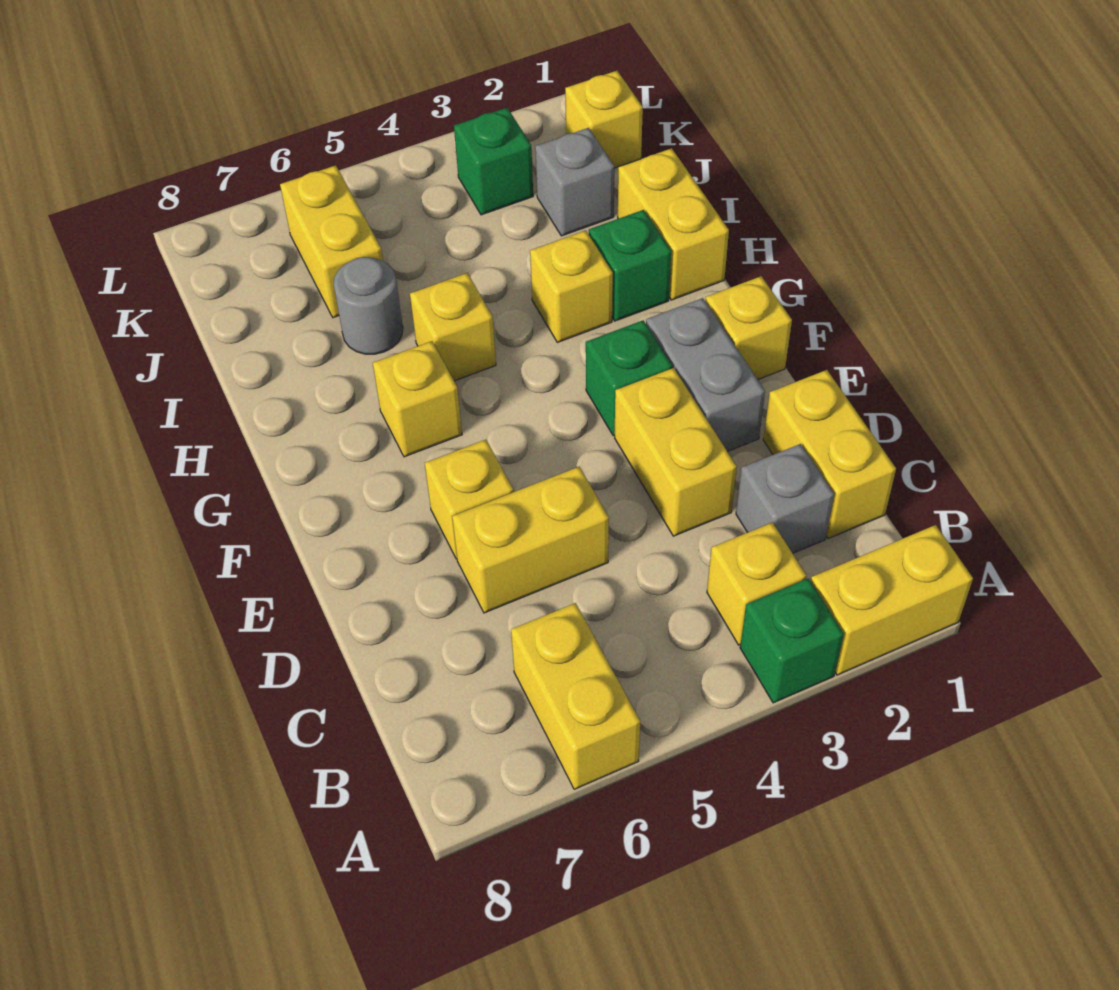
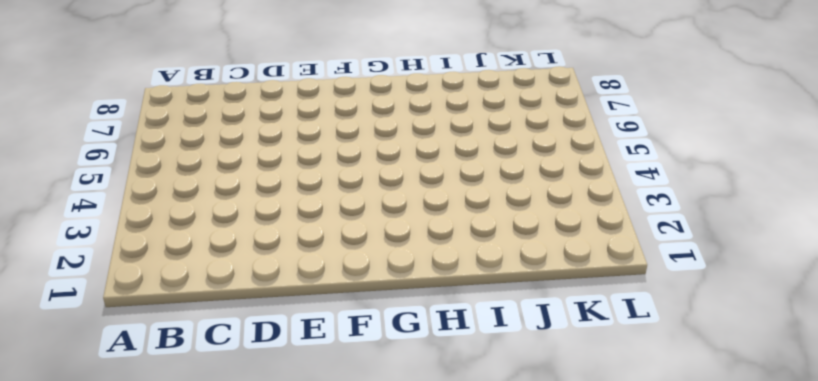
none -> yellow 1x2 brick [811,525,973,675]
none -> green 1x1 brick [740,579,844,703]
none -> yellow 1x2 brick [511,603,640,789]

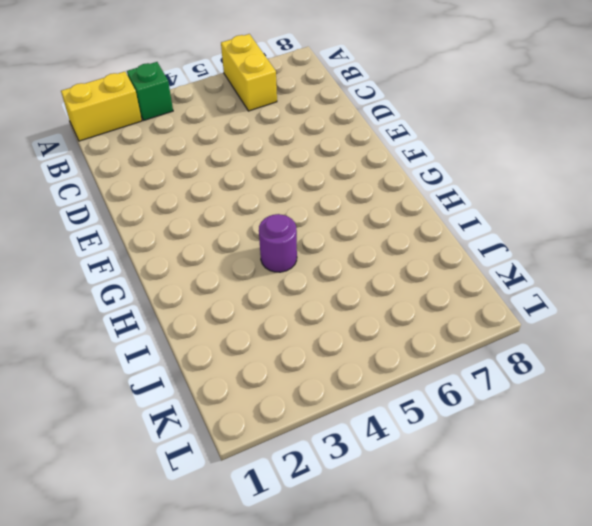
purple 1x1 round brick [259,214,297,272] -> none
none -> yellow 1x1 brick [707,522,806,645]
none -> yellow 1x2 brick [763,370,896,539]
none -> grey 1x1 brick [736,444,834,553]

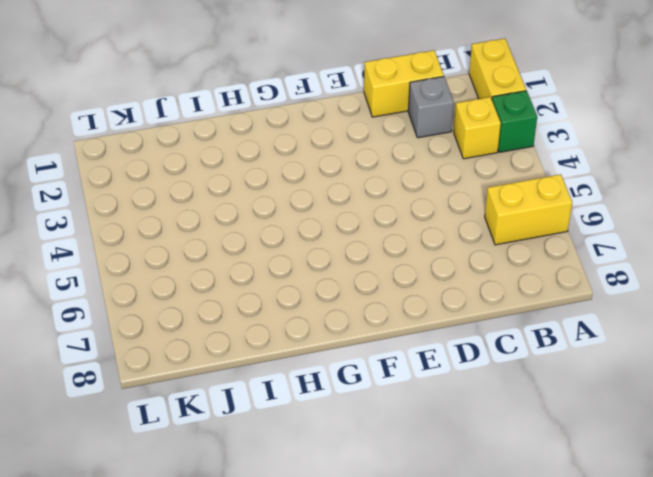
none -> yellow 1x2 brick [615,368,737,536]
none -> yellow 1x2 brick [452,467,609,613]
none -> grey 1x2 brick [646,298,765,451]

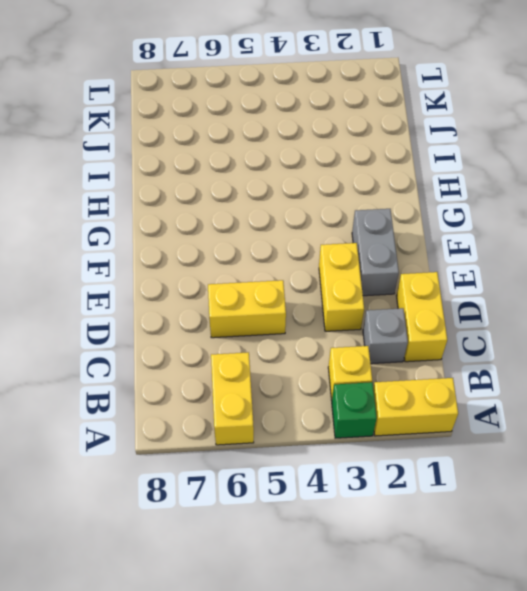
none -> yellow 1x1 brick [425,440,514,559]
none -> yellow 1x1 brick [705,276,792,379]
none -> green 1x1 brick [586,321,672,436]

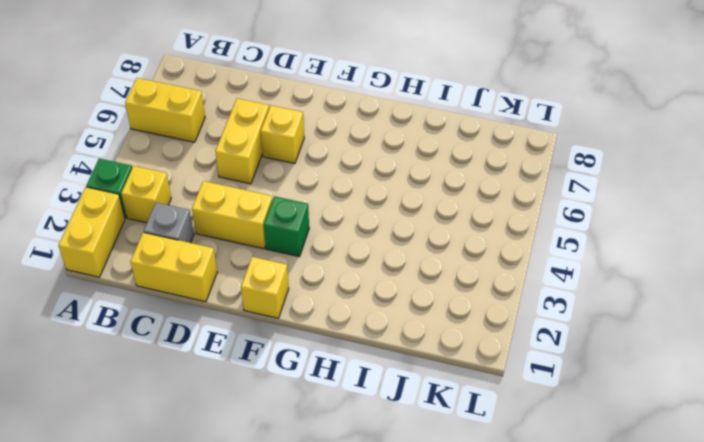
none -> grey 1x2 brick [646,298,765,451]
none -> yellow 1x1 brick [373,341,462,457]
none -> yellow 1x2 brick [618,148,729,300]

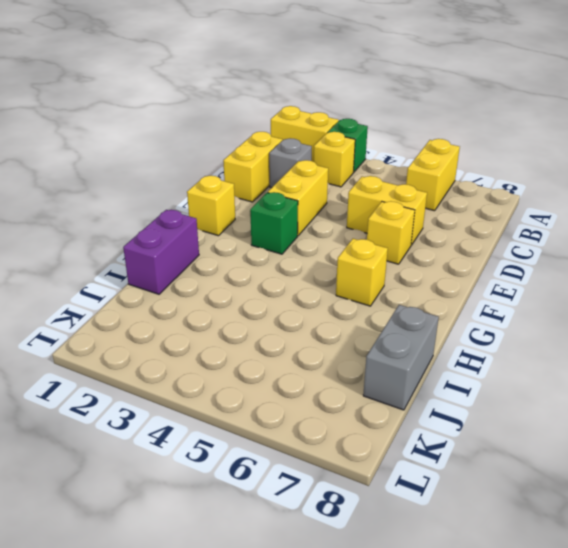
purple 1x2 brick [123,210,199,294] -> yellow 1x2 brick [618,148,729,300]
grey 1x2 brick [363,305,439,410] -> grey 1x2 brick moved to [646,298,765,451]
none -> green 1x1 brick [589,210,671,321]
none -> yellow 1x1 brick [530,231,613,342]
none -> yellow 1x1 brick [410,273,496,381]

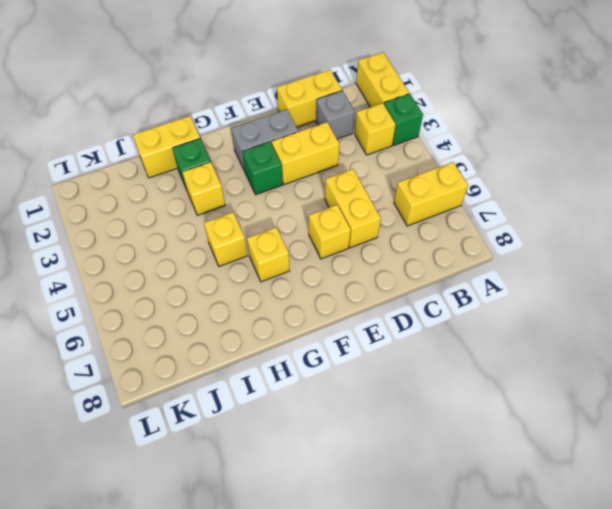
none -> yellow 1x1 brick [705,276,792,379]
none -> grey 1x1 round brick [334,257,403,354]
none -> grey 1x1 brick [535,128,614,236]

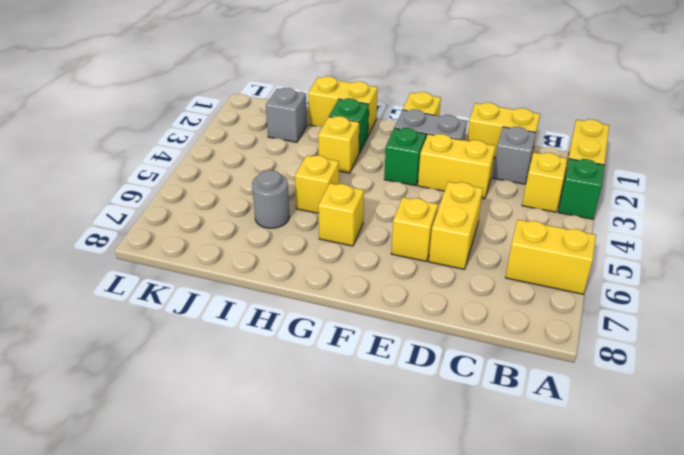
none -> yellow 1x2 brick [280,165,383,318]
none -> yellow 1x1 brick [565,71,643,168]
none -> green 1x1 brick [454,108,533,215]

